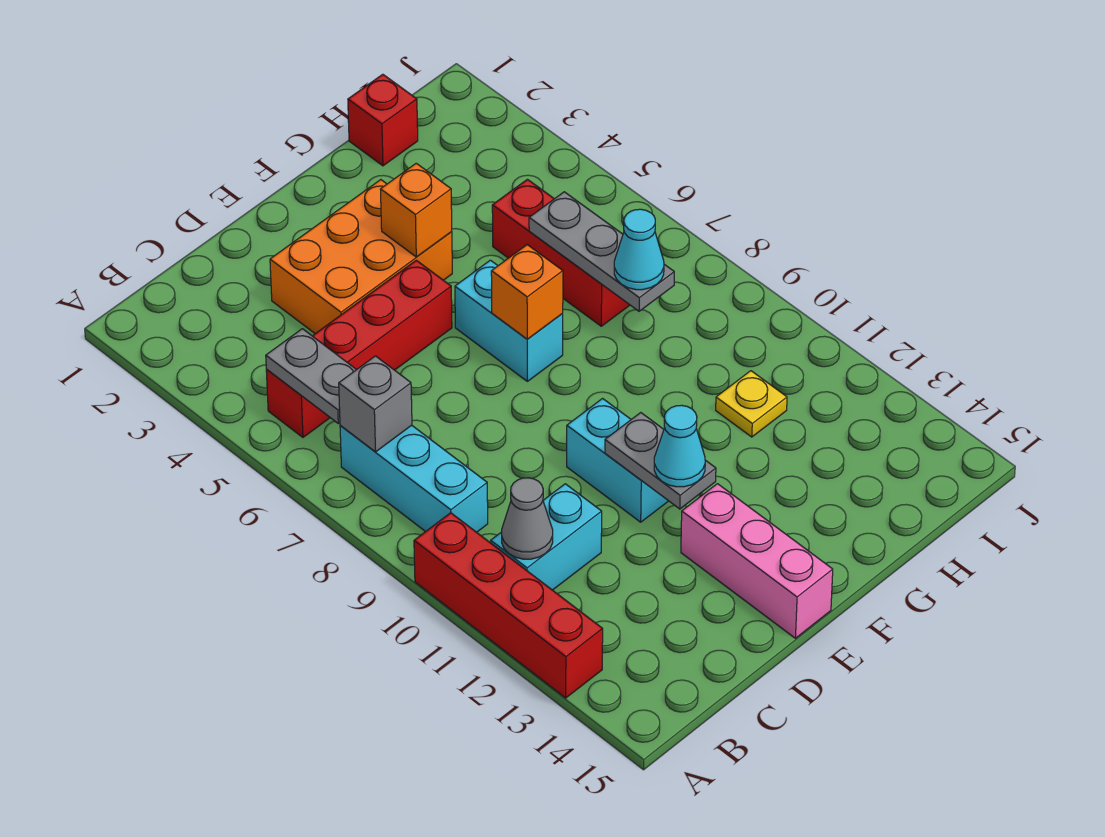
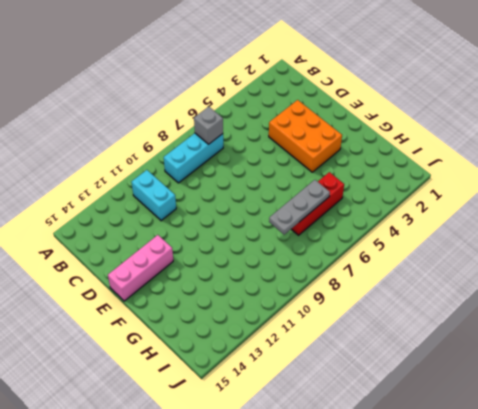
none -> red 1x4 brick [414,513,603,698]
none -> red 1x4 brick [266,260,452,437]
none -> cyan 1x2 brick [567,399,668,522]

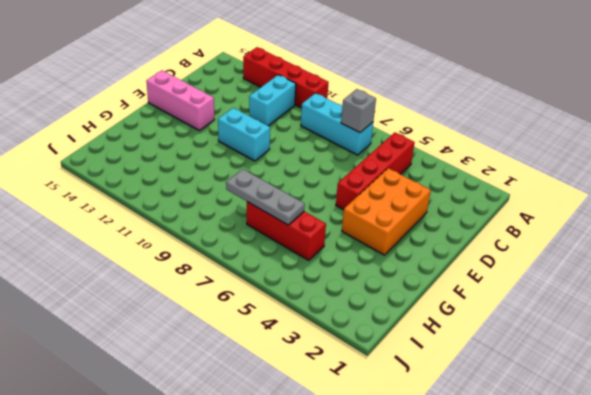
none -> cyan 1x2 brick [455,260,563,381]
none -> red 1x1 brick [348,74,418,166]
none -> yellow 1x1 plate [716,371,787,437]

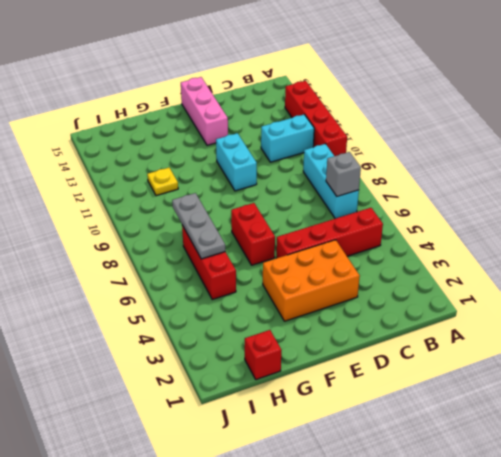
red 1x2 brick [231,203,275,265] -> cyan 1x2 brick [455,260,563,381]
none -> grey 1x2 plate [266,329,356,423]
none -> grey 1x1 cone [502,478,553,559]
none -> grey 1x2 plate [605,413,716,509]

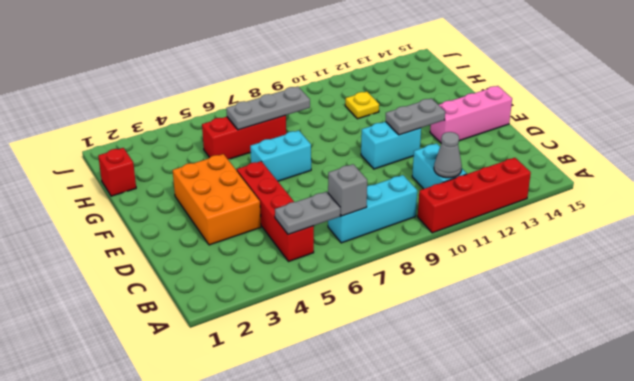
none -> orange 1x1 brick [380,163,452,257]
none -> orange 1x1 brick [491,245,563,339]
none -> cyan 1x1 cone [654,405,705,487]

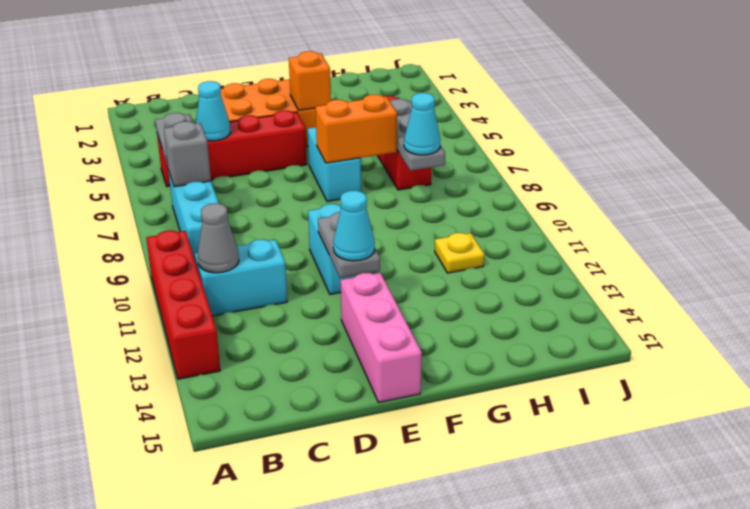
cyan 1x1 cone [196,81,231,141] -> none
orange 1x2 brick [315,95,397,163] -> orange 1x1 brick [491,245,563,339]
none -> red 1x1 brick [348,74,418,166]

